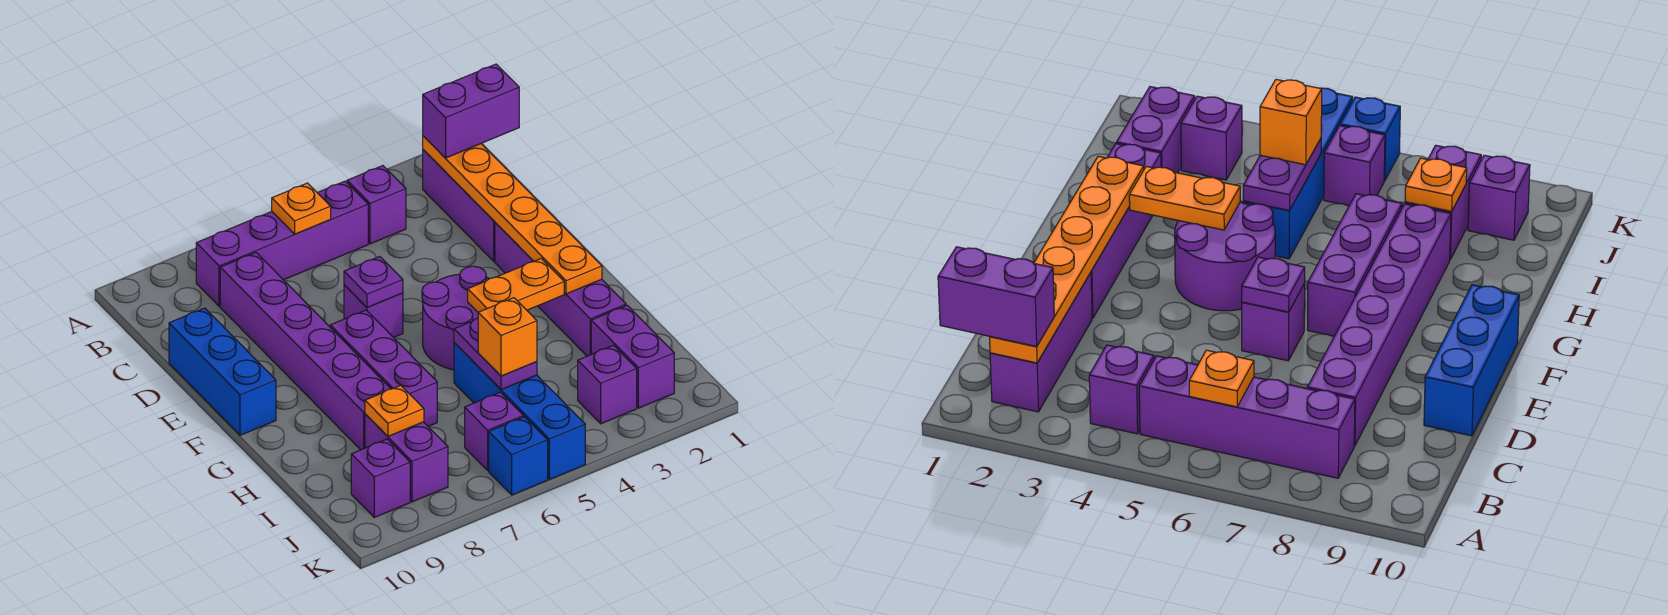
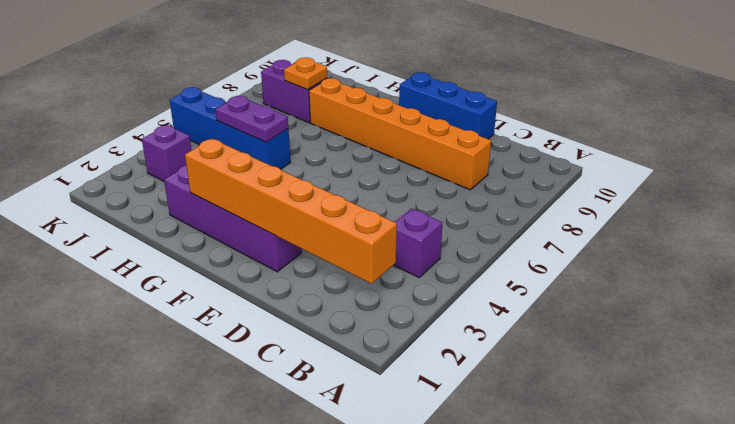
orange 1x6 brick [185,139,397,284] -> orange 1x6 plate [423,136,602,294]
orange 1x6 brick [309,78,491,190] -> purple 1x6 brick [220,253,391,450]
none -> purple 1x3 brick [423,150,495,261]
none -> purple 1x4 brick [196,181,368,306]
none -> purple 1x1 brick [344,285,403,338]

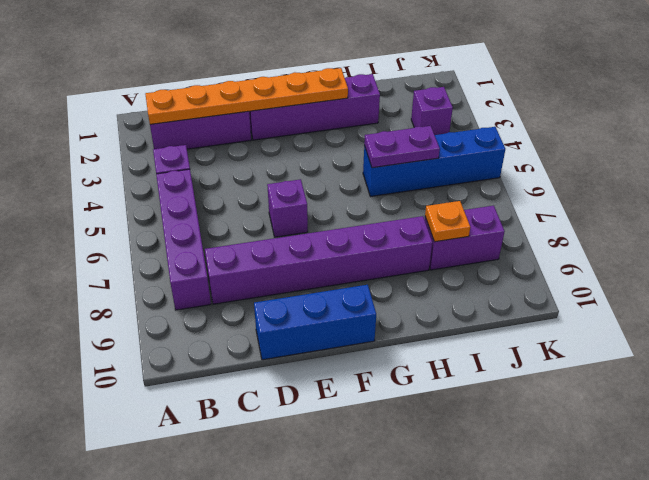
none -> purple 2x2 round brick [422,266,490,370]
none -> purple 1x3 brick [330,310,437,426]
none -> purple 1x2 brick [591,305,674,408]

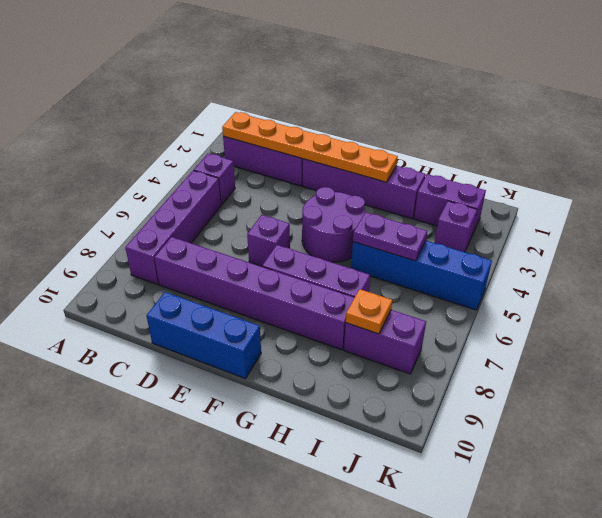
none -> purple 1x1 brick [465,392,523,470]
none -> purple 1x1 brick [351,439,410,517]
none -> blue 1x1 brick [489,417,548,495]

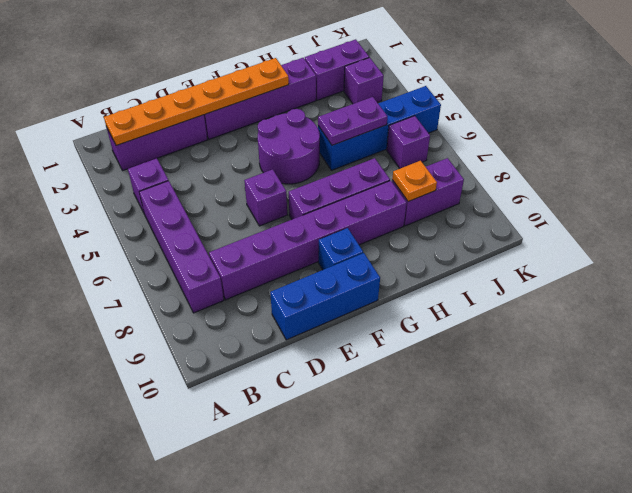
blue 1x1 brick [318,228,363,270] -> blue 1x1 brick moved to [489,417,548,495]
none -> purple 1x1 brick [351,439,410,517]
none -> orange 1x1 plate [272,183,331,234]
none -> purple 1x1 plate [344,256,403,307]

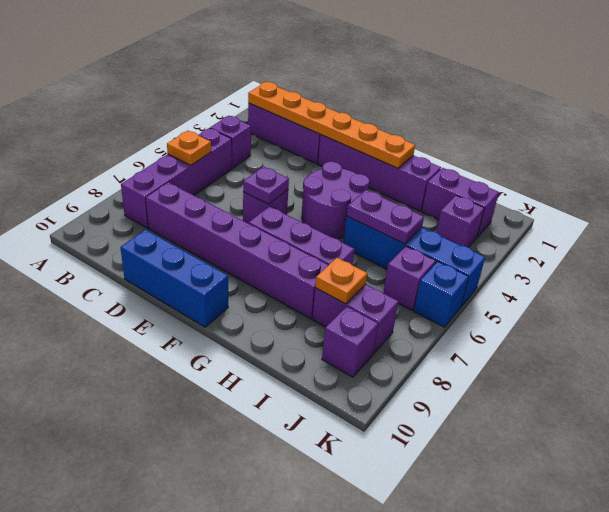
none -> orange 1x2 plate [468,258,564,312]
none -> purple 1x2 brick [423,64,519,158]
none -> orange 1x1 brick [478,298,537,376]

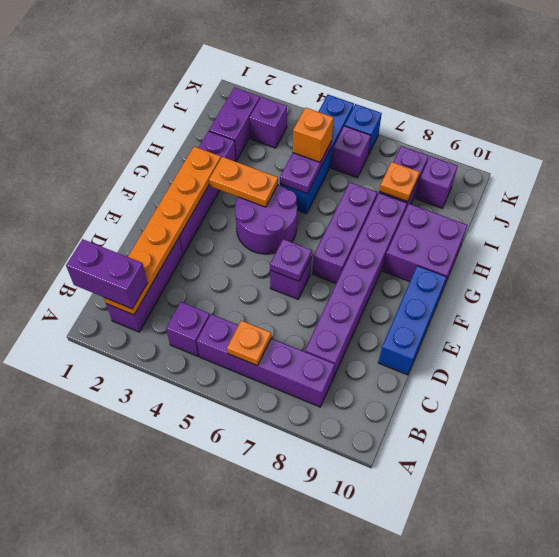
purple 2x2 brick [383,204,467,288] -> none

